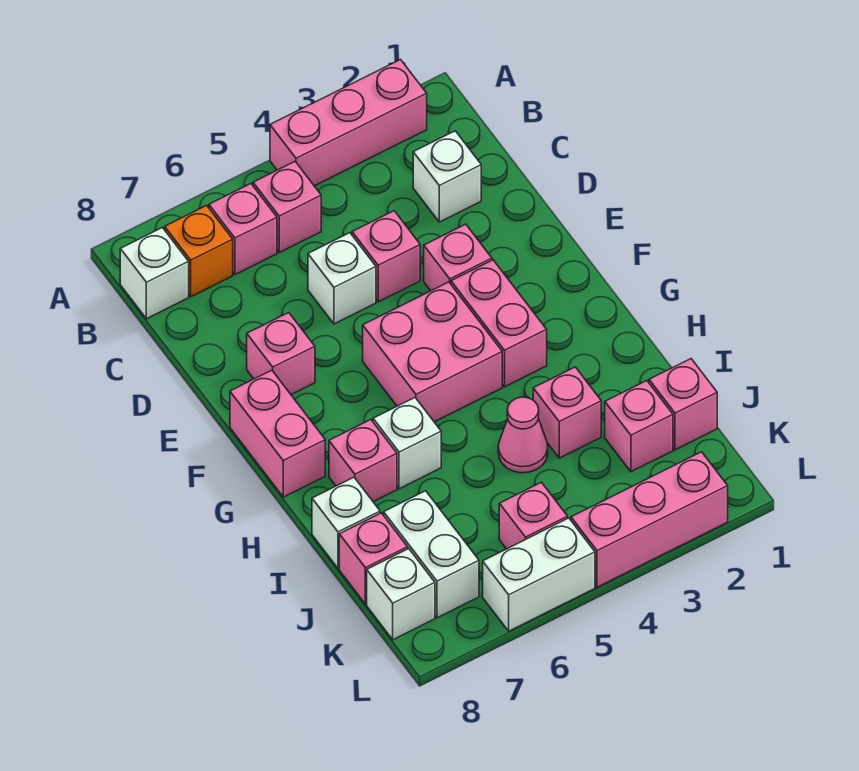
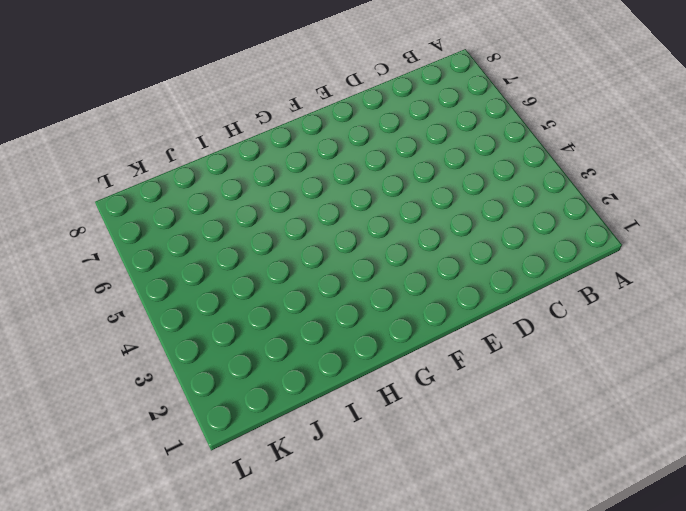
none -> pink 1x3 brick [270,60,427,186]
none -> pink 1x1 brick [253,162,321,252]
none -> pink 1x1 brick [209,184,277,275]

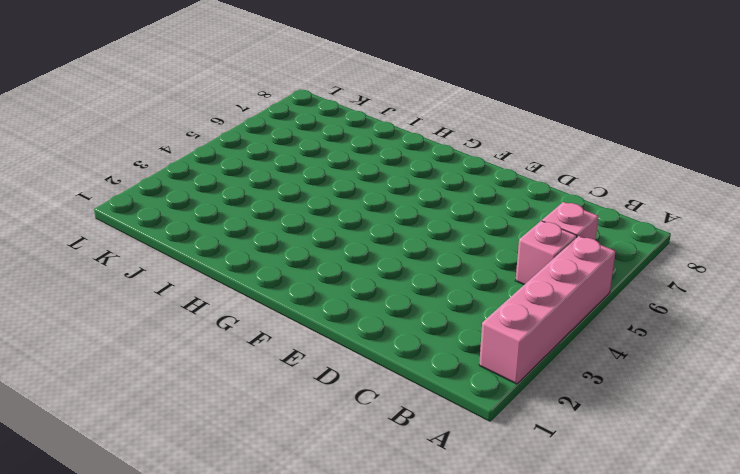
pink 1x4 brick [479,236,616,384] -> pink 1x3 brick [270,60,427,186]
none -> orange 1x1 brick [165,205,233,296]
none -> white 1x1 brick [120,228,189,319]
none -> white 1x1 brick [413,131,481,222]

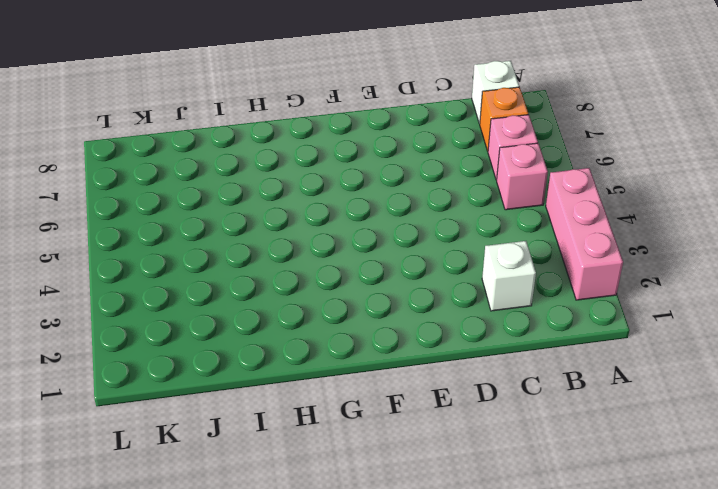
none -> pink 1x1 brick [352,211,420,302]
none -> white 1x1 brick [308,233,376,324]
none -> pink 1x1 brick [424,224,492,291]

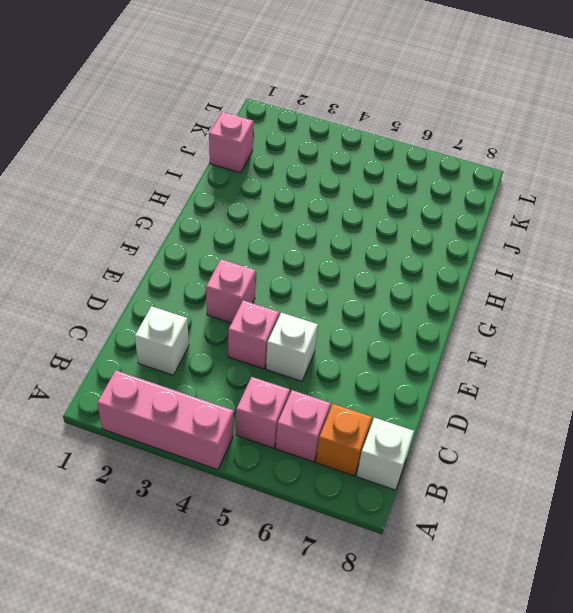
none -> pink 1x1 brick [247,313,315,395]
none -> pink 1x2 brick [451,260,547,387]
none -> pink 2x2 brick [363,282,502,422]

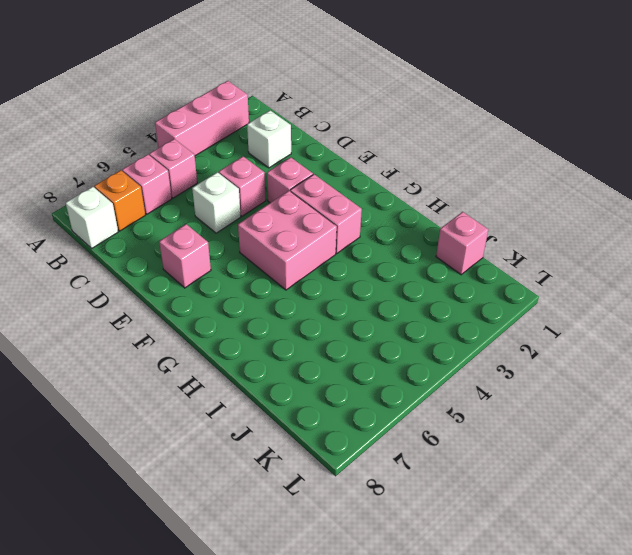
none -> pink 1x2 brick [230,370,325,497]
none -> white 1x1 brick [373,398,441,489]
none -> pink 1x1 brick [329,420,397,502]

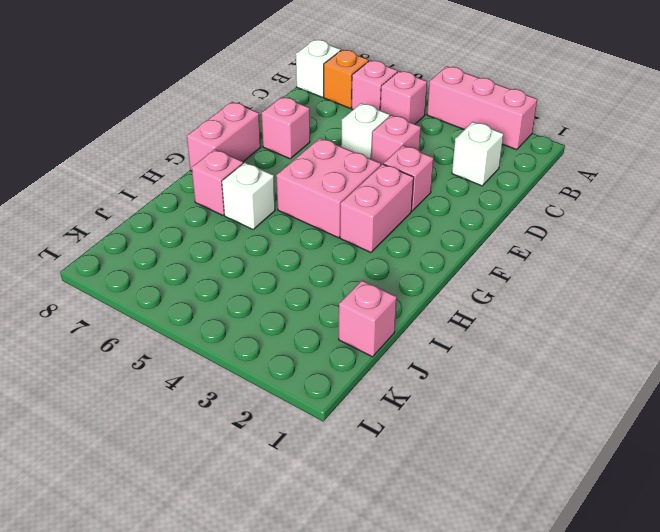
none -> pink 1x1 brick [533,367,601,458]
none -> pink 1x1 cone [498,397,548,473]
none -> white 1x1 brick [312,477,380,568]

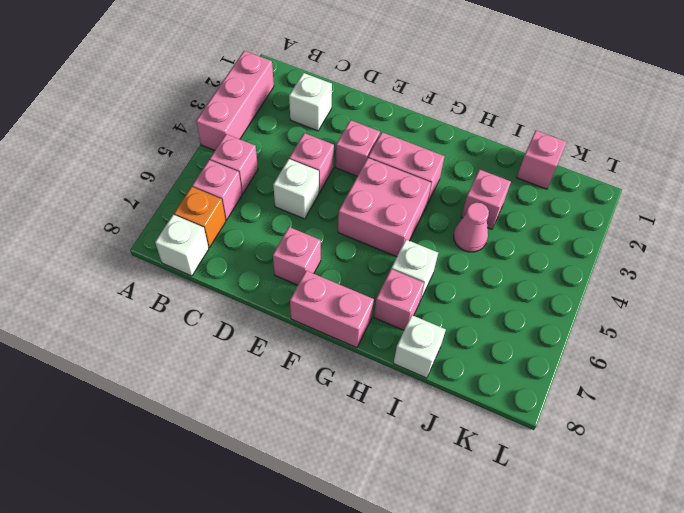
none -> pink 1x1 brick [605,381,673,472]
none -> white 1x2 brick [384,491,479,618]
none -> pink 1x1 brick [339,513,408,604]

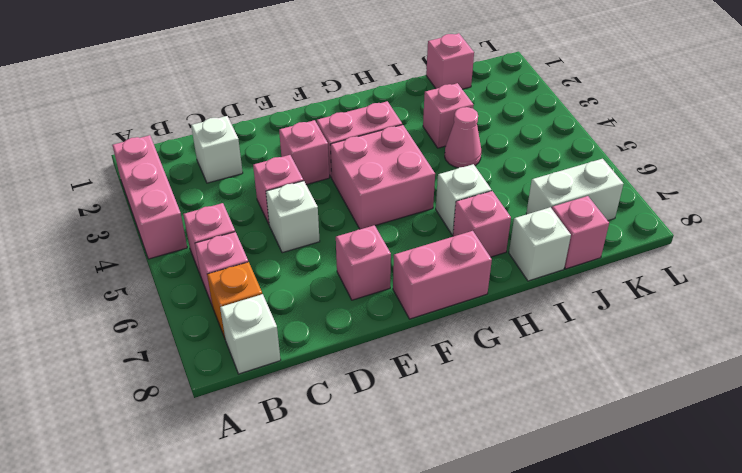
none -> pink 1x1 brick [605,381,673,472]
none -> pink 1x1 brick [499,482,568,549]
none -> white 1x1 brick [367,549,435,640]

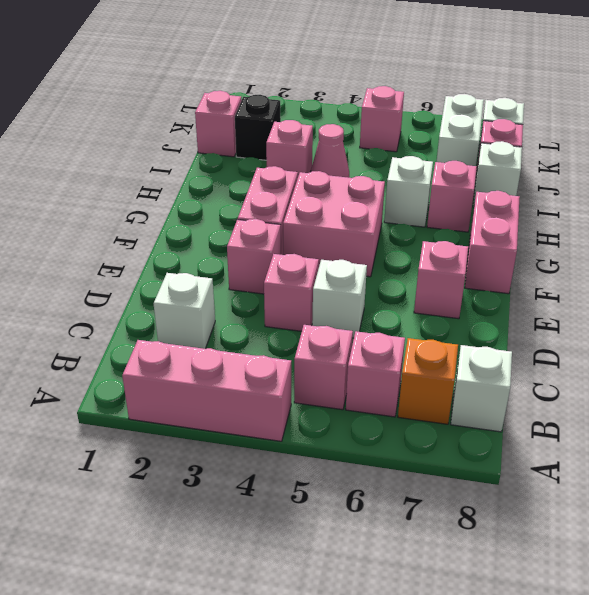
black 1x1 brick [235,95,281,160] -> pink 1x1 brick [605,381,673,472]
none -> pink 1x3 brick [571,452,728,587]
none -> white 1x2 brick [483,518,595,631]

